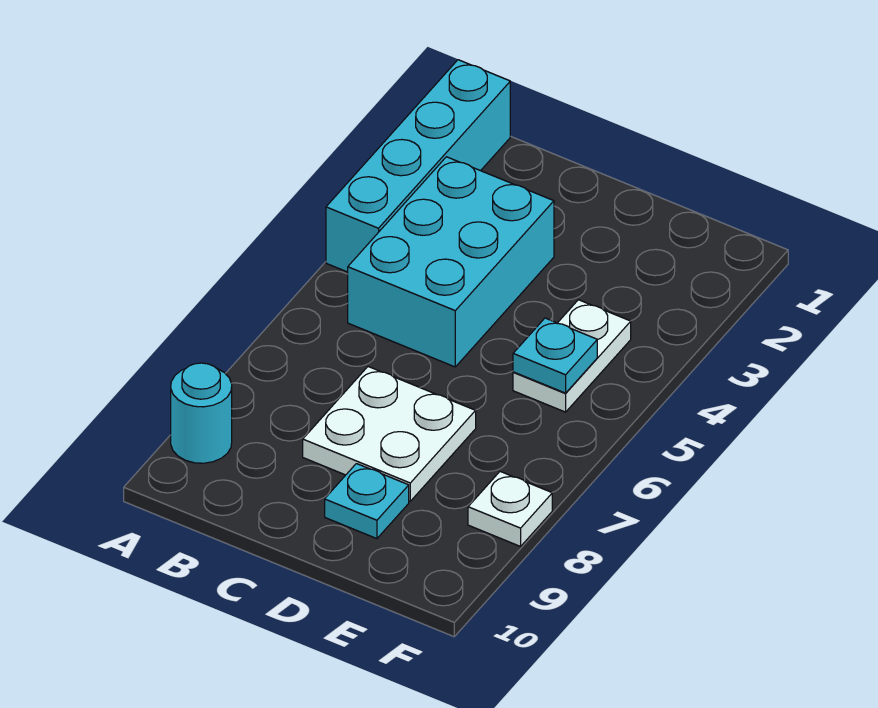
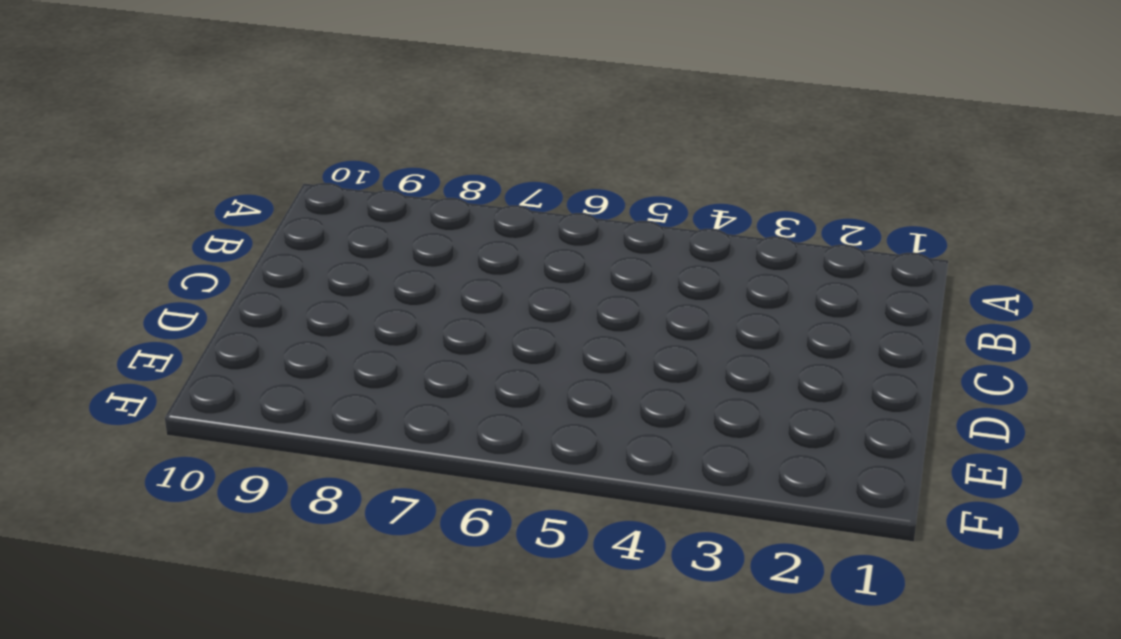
none -> cyan 1x4 brick [326,60,510,272]
none -> cyan 1x1 round brick [171,363,232,463]

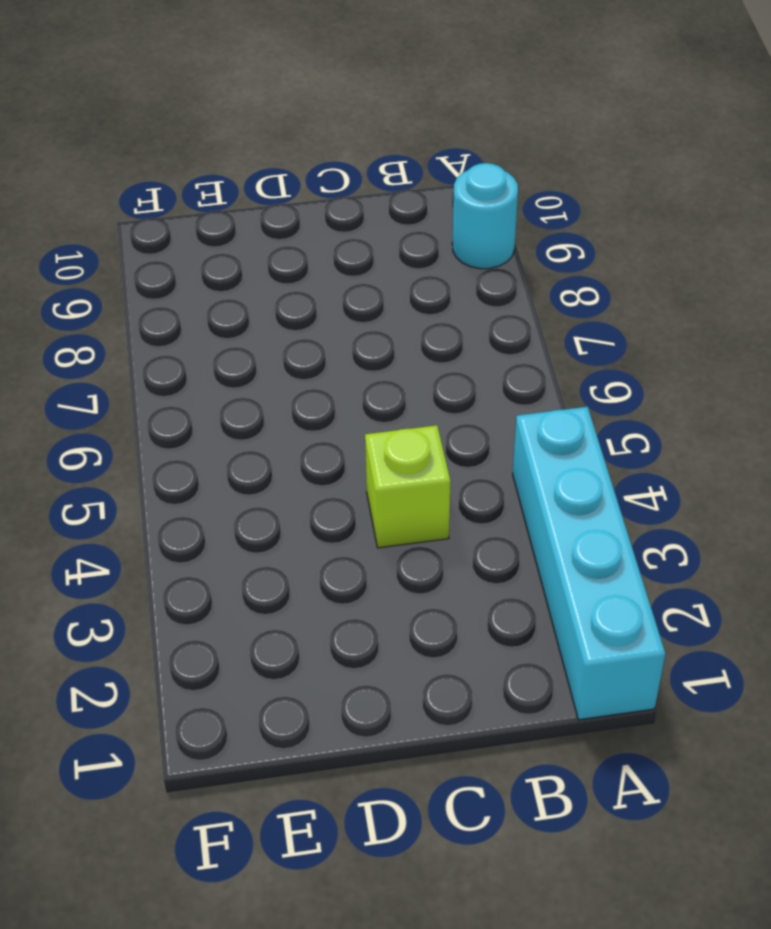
lime 1x1 brick [365,425,451,548] -> cyan 2x3 brick [348,157,554,367]
none -> white 2x2 plate [303,367,476,501]
none -> cyan 1x1 plate [325,464,409,539]

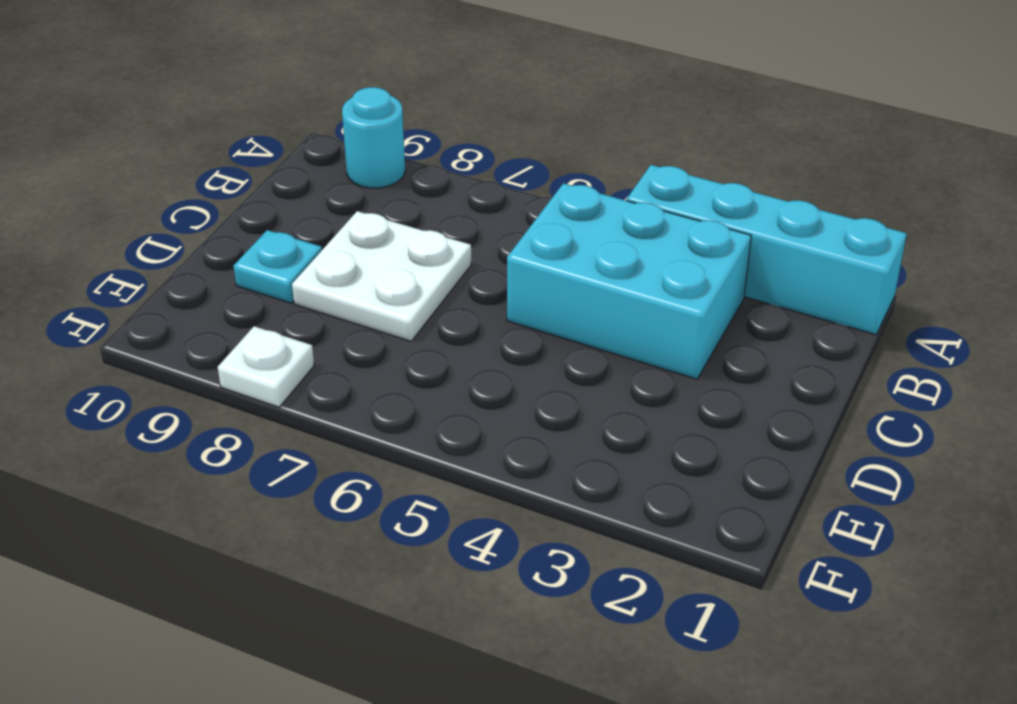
none -> white 1x2 plate [513,300,631,412]
none -> cyan 1x1 plate [513,318,597,393]

